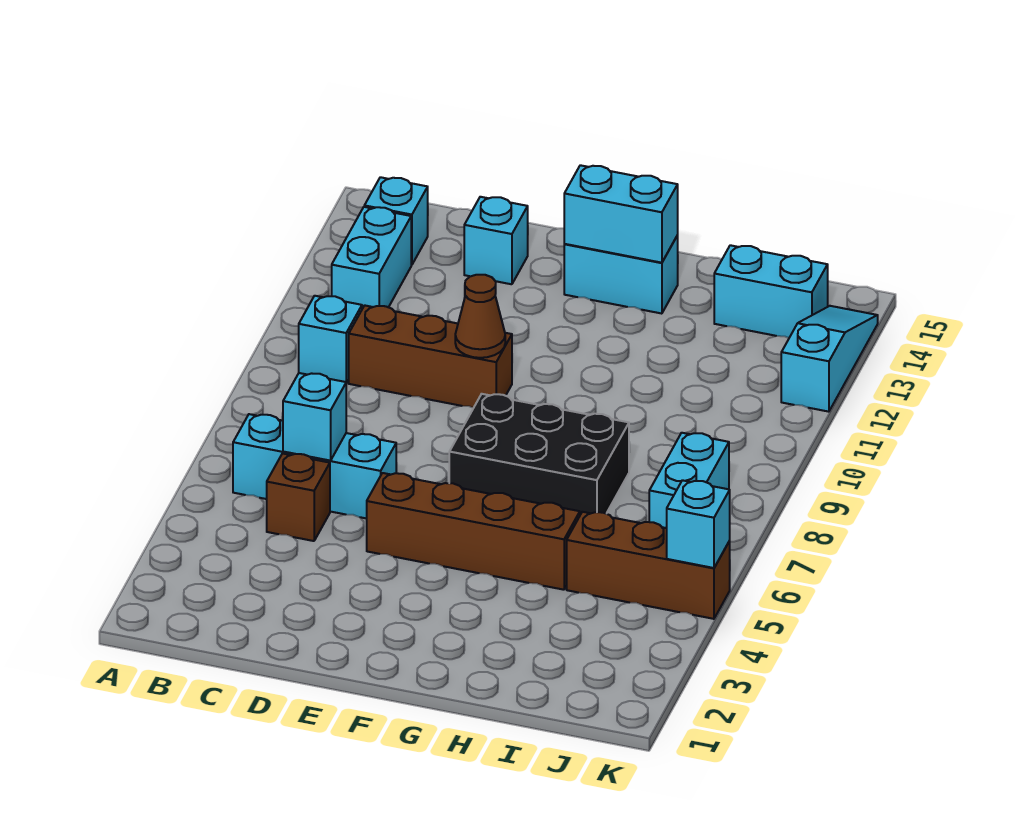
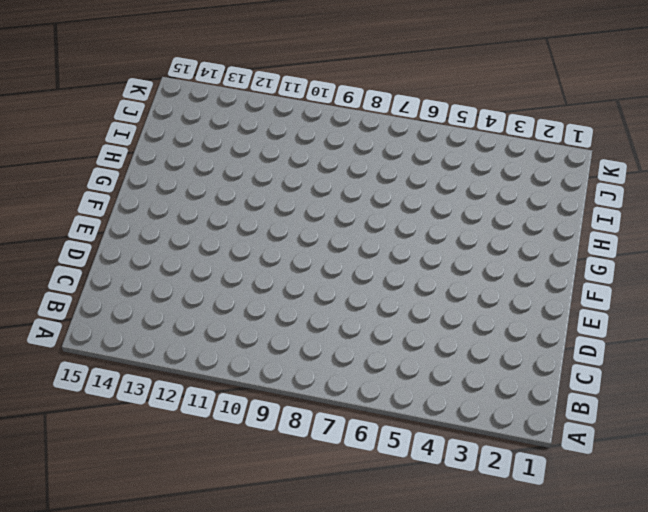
none -> cyan 1x3 brick [233,414,396,519]
none -> cyan 1x1 brick [299,296,362,383]
none -> cyan 1x2 brick [332,207,411,309]

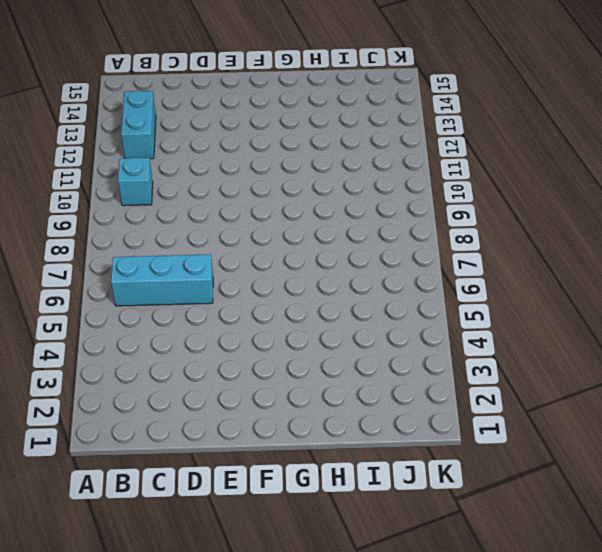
none -> cyan 1x1 brick [364,177,428,265]
none -> brown 1x1 brick [267,453,330,541]
none -> brown 1x3 brick [349,305,512,408]

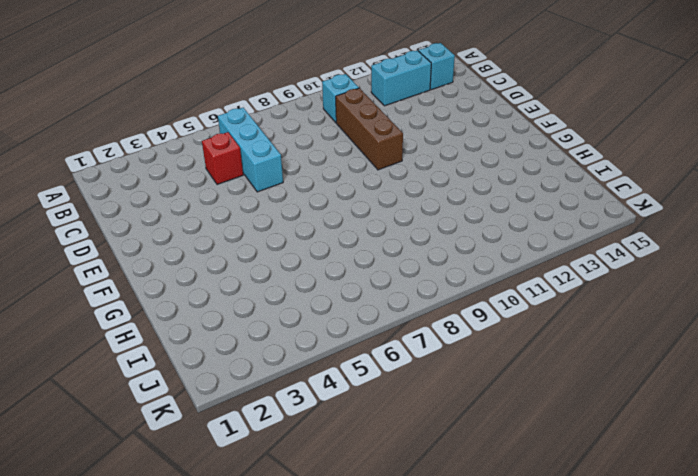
red 1x1 brick [202,132,243,185] -> brown 1x1 brick [267,453,330,541]
none -> cyan 1x1 brick [464,197,528,284]
none -> brown 1x4 brick [367,473,580,590]
none -> black 2x3 brick [449,394,629,515]

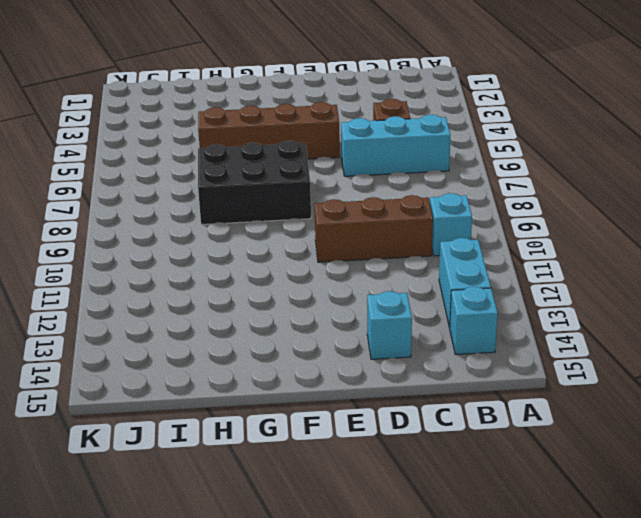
none -> cyan 1x2 brick [564,236,678,314]
none -> brown 1x3 brick [567,512,730,619]
none -> cyan 1x2 brick [714,245,828,338]

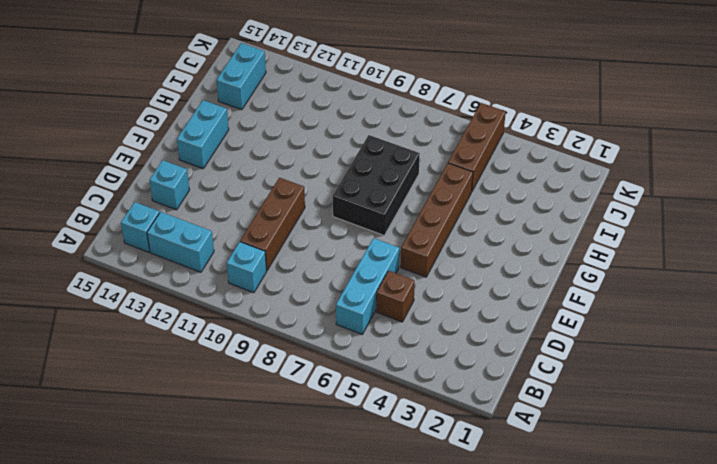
none -> cyan 1x2 brick [649,433,729,528]
none -> cyan 1x3 slope [781,306,878,412]
none -> cyan 1x1 brick [283,373,346,461]

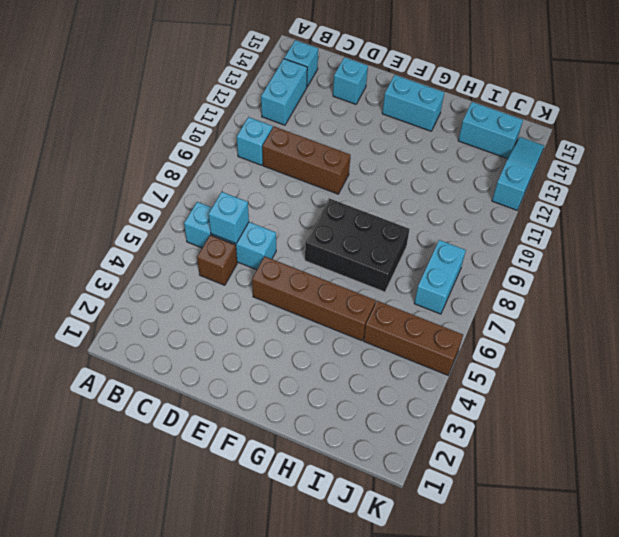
none -> brown 1x1 cone [455,275,505,358]
none -> cyan 1x2 brick [564,165,678,263]
none -> cyan 1x1 brick [667,480,730,568]

